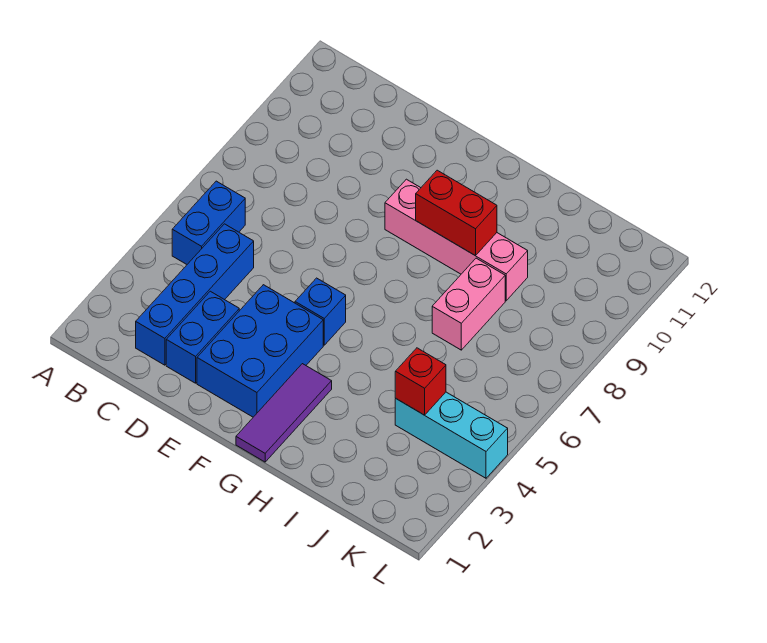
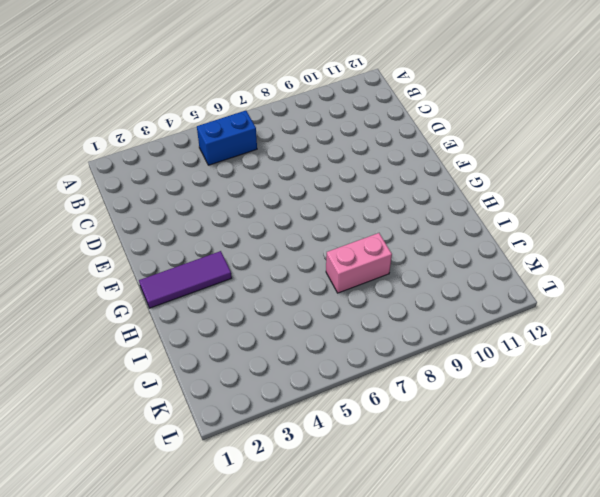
none -> blue 1x4 brick [136,224,254,365]
none -> blue 1x2 brick [166,291,239,383]

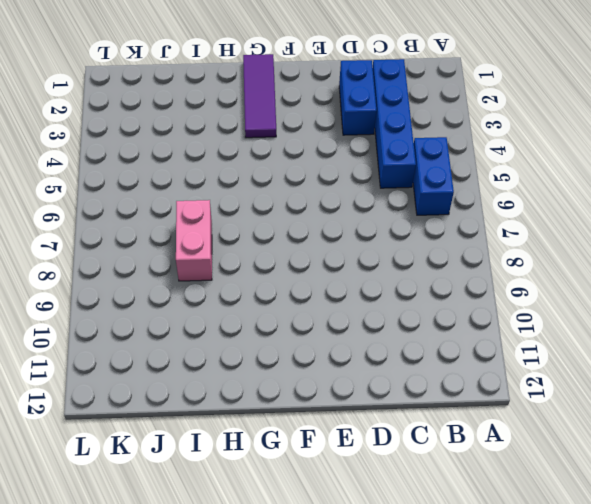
none -> blue 2x3 brick [197,285,323,417]
none -> blue 1x1 brick [295,278,346,345]

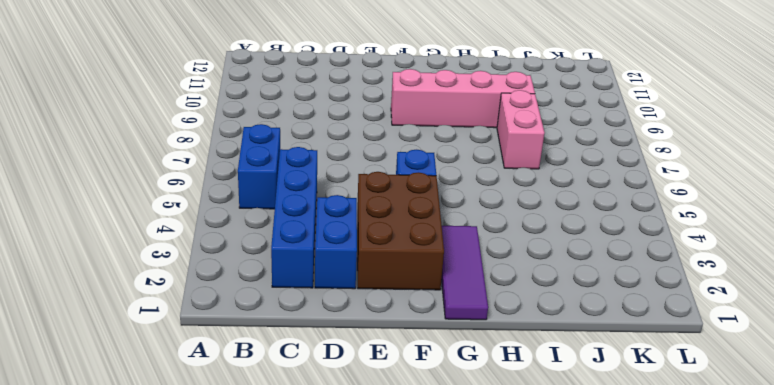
brown 2x3 brick [357,172,444,290] -> blue 2x3 brick [197,285,323,417]
none -> cyan 1x3 brick [395,392,508,478]
none -> red 1x2 brick [416,170,497,255]

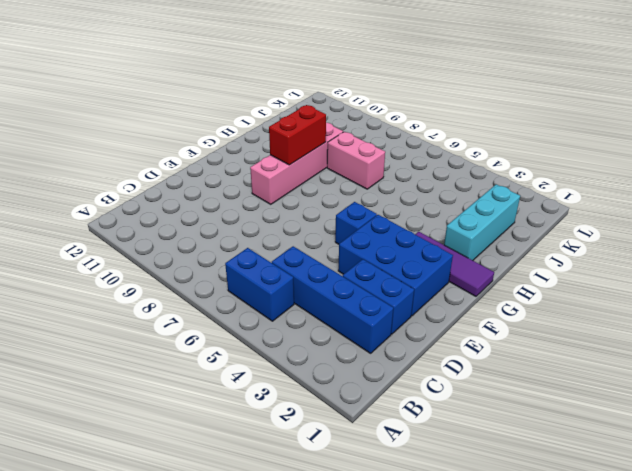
cyan 1x3 brick [444,184,520,260] -> cyan 1x3 brick moved to [395,392,508,478]
none -> red 1x1 brick [395,348,446,415]

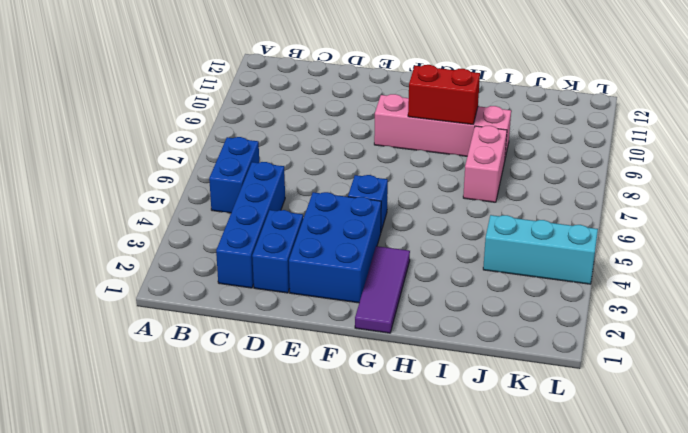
none -> red 1x1 brick [395,348,446,415]

